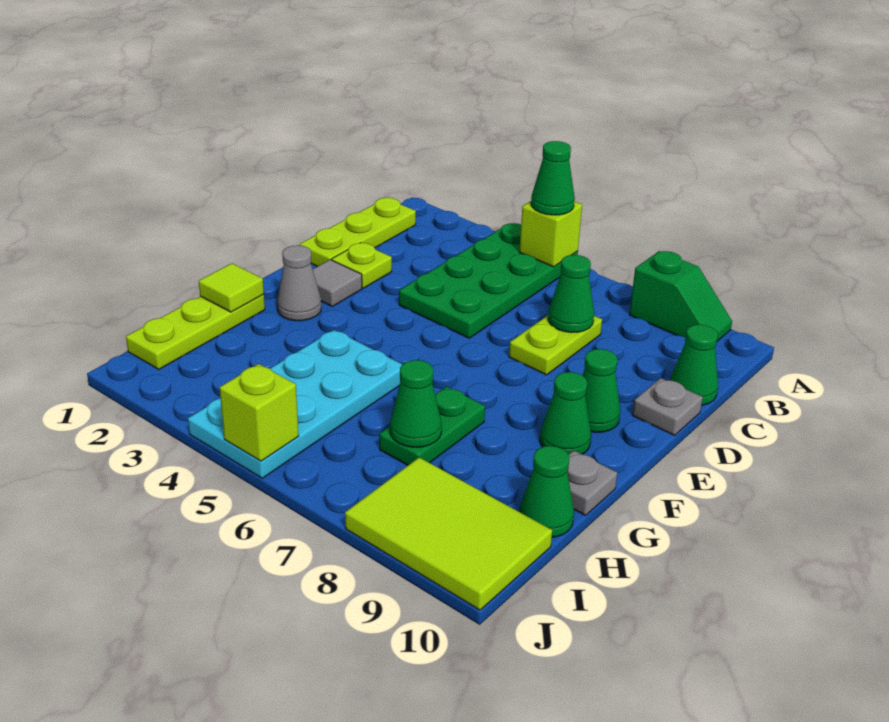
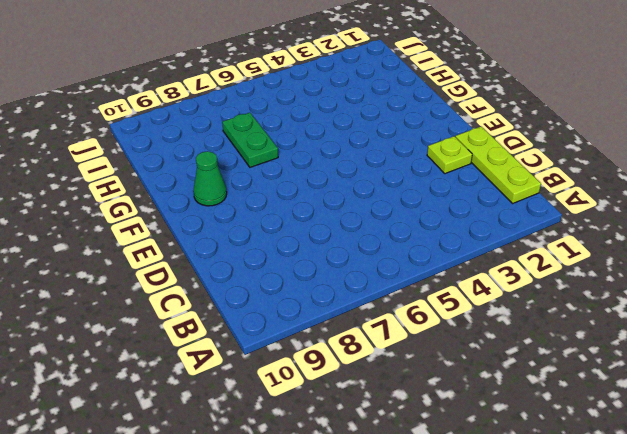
none -> green 2x4 plate [399,223,578,338]
none -> green 1x2 slope [629,251,732,341]
none -> lime 1x2 plate [509,315,602,375]

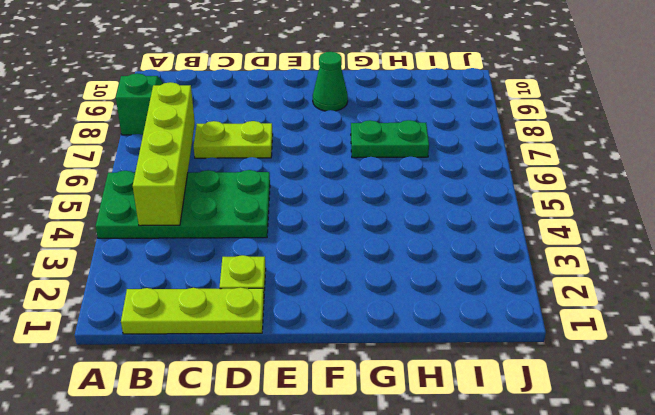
lime 1x4 brick [133,82,195,226] -> none
none -> green 1x1 cone [670,324,718,405]
none -> grey 1x1 plate [632,378,703,435]
none -> grey 1x1 tile [313,260,362,306]

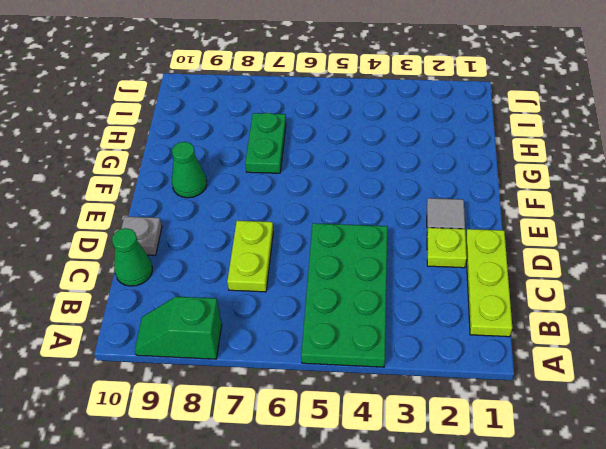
none -> green 1x1 cone [582,349,620,432]
none -> grey 1x1 cone [277,245,321,321]
none -> lime 1x3 plate [126,295,265,369]

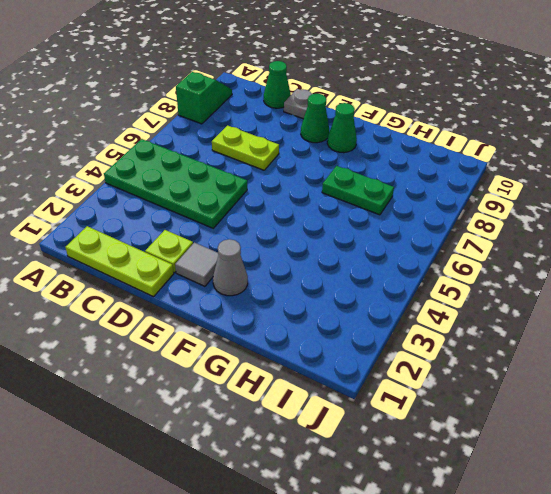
none -> lime 1x3 plate [126,295,265,369]
none -> cyan 2x4 plate [188,330,402,478]
none -> grey 1x1 plate [567,450,617,516]

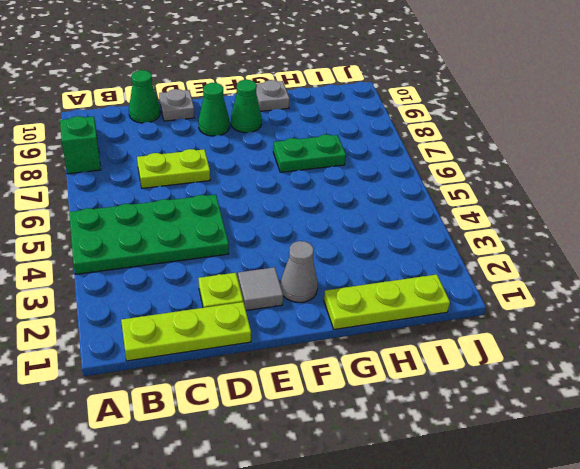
none -> cyan 2x4 plate [188,330,402,478]
none -> green 1x1 cone [519,446,574,537]
none -> lime 2x3 tile [345,458,552,610]

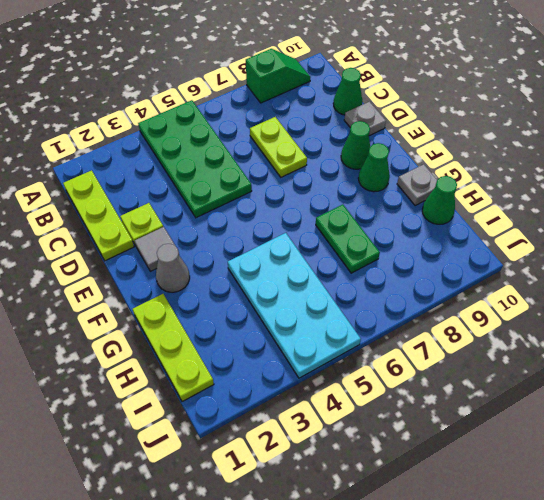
none -> lime 2x3 tile [345,458,552,610]
none -> lime 1x1 brick [520,201,582,267]
none -> green 1x1 cone [548,255,594,333]

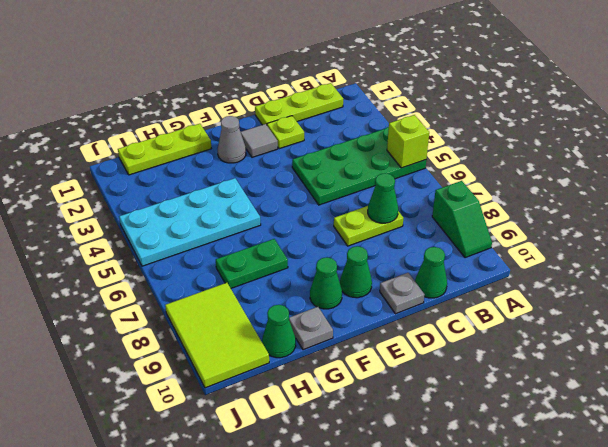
none -> lime 1x1 tile [199,264,264,312]
none -> green 1x1 cone [390,360,442,447]
none -> lime 1x1 brick [220,364,299,461]

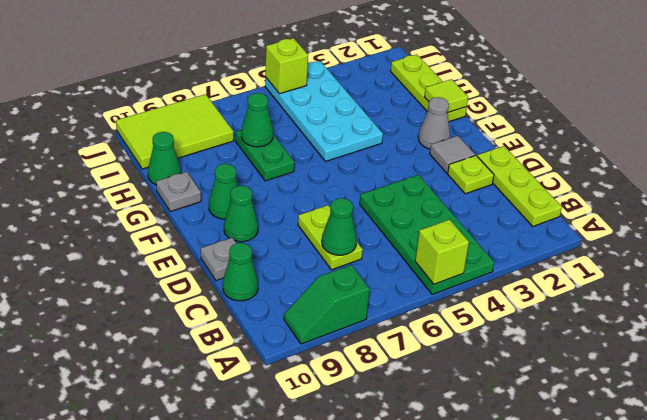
none -> green 1x1 cone [531,141,575,215]

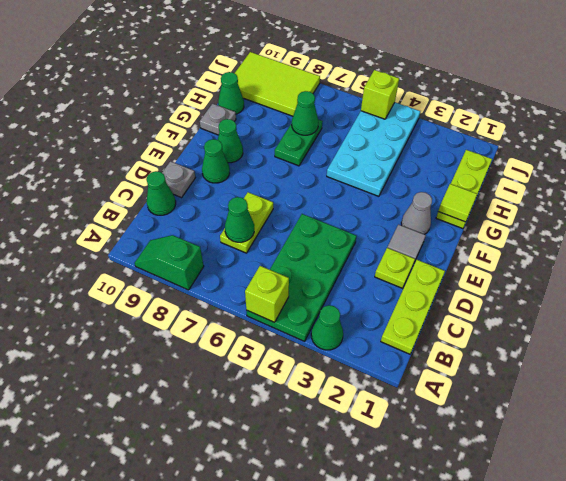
green 1x1 cone [311,305,343,350] -> green 1x1 cone moved to [531,141,575,215]

